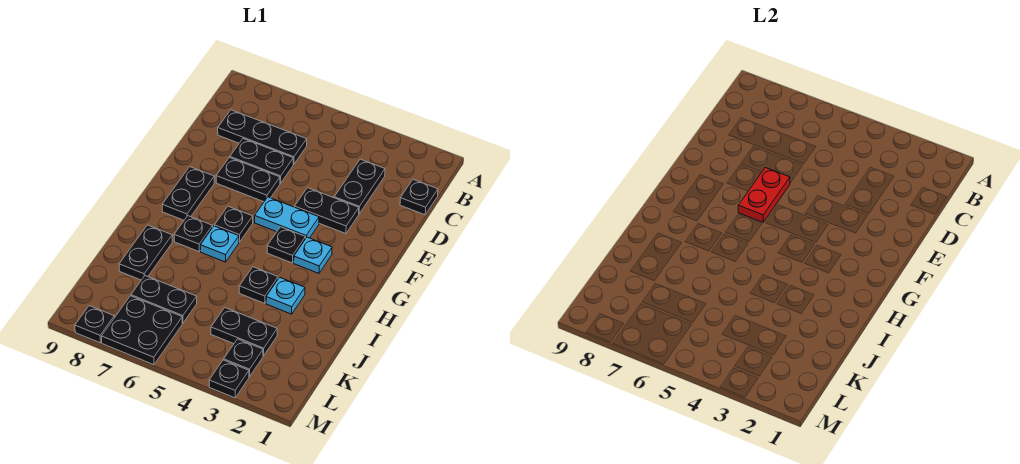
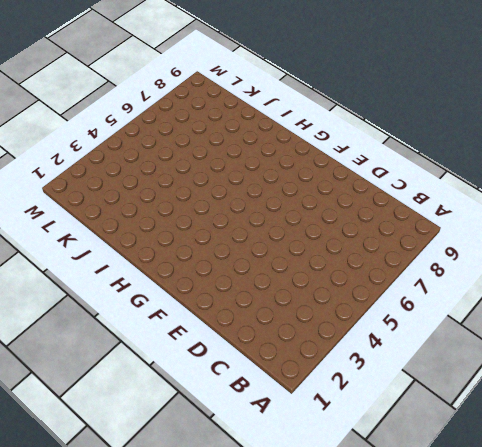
none -> black 1x1 plate [400,179,438,215]
none -> black 1x2 plate [334,159,385,214]
none -> black 1x3 plate [218,110,307,164]

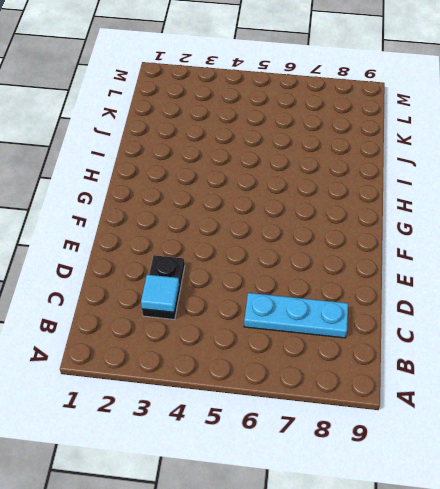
cyan 1x1 tile [141,275,179,312] -> none
cyan 1x3 plate [244,293,348,338] -> black 1x3 plate [218,110,307,164]
none -> black 1x1 plate [400,179,438,215]
none -> black 1x2 plate [230,139,293,184]
none -> black 1x2 plate [295,188,359,234]

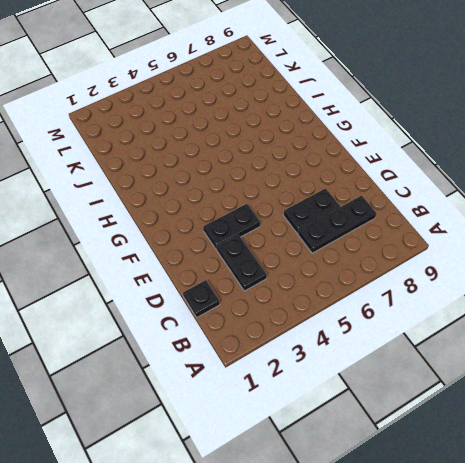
none -> black 1x2 plate [216,157,280,202]
none -> cyan 1x2 plate [255,197,319,238]
none -> black 1x2 plate [162,167,214,220]

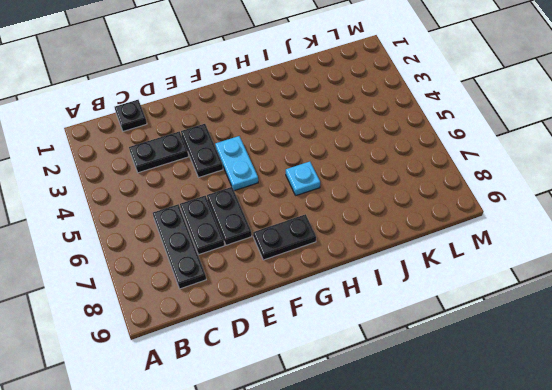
none -> cyan 1x1 plate [294,237,332,273]
none -> black 1x1 plate [267,227,306,263]
none -> black 1x1 plate [215,206,253,242]

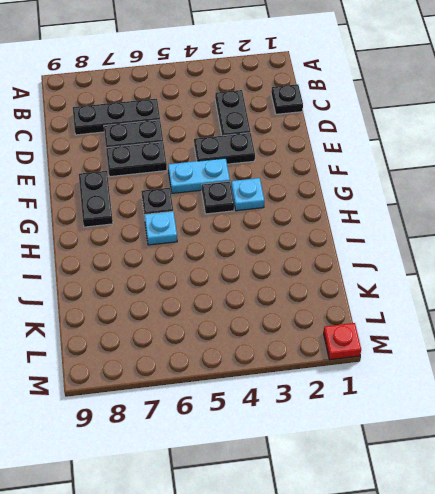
red 1x1 plate [324,323,361,360] -> none
none -> black 1x1 plate [174,216,213,252]
none -> cyan 1x1 plate [266,277,305,314]
none -> black 1x1 plate [239,267,278,303]

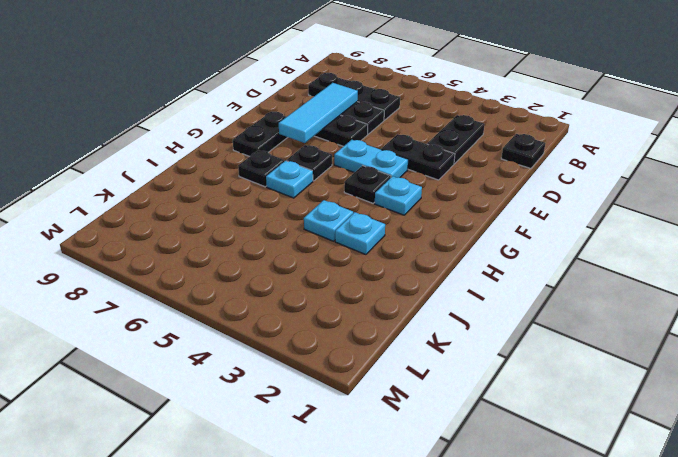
cyan 1x3 tile [279,83,358,143] -> none
cyan 1x1 plate [304,200,353,241] -> black 1x1 plate [239,267,278,303]
none -> black 1x2 plate [119,225,172,280]
none -> black 1x2 plate [211,308,277,356]
none -> black 1x2 plate [131,276,197,323]

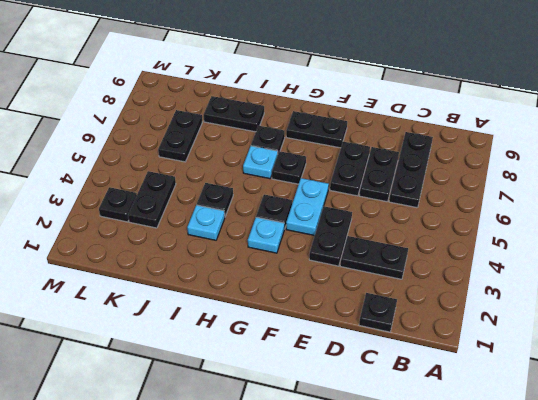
none -> black 2x2 plate [102,296,182,365]
none -> black 1x1 plate [209,360,249,398]
none -> black 1x1 plate [75,306,114,343]

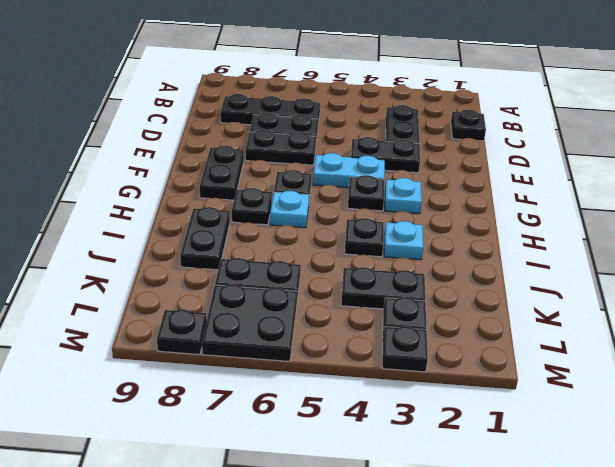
none -> red 1x2 plate [738,168,790,222]

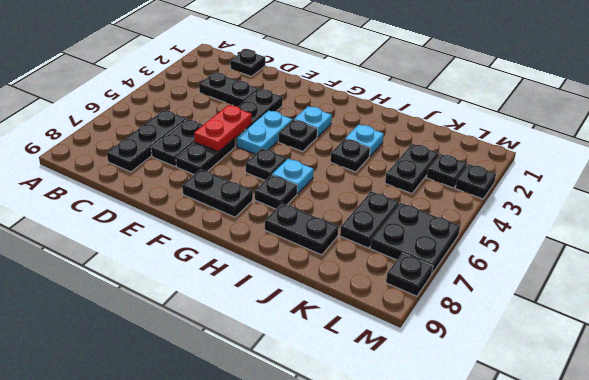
red 1x2 plate [194,105,252,152] -> red 1x2 plate turned to [738,168,790,222]

